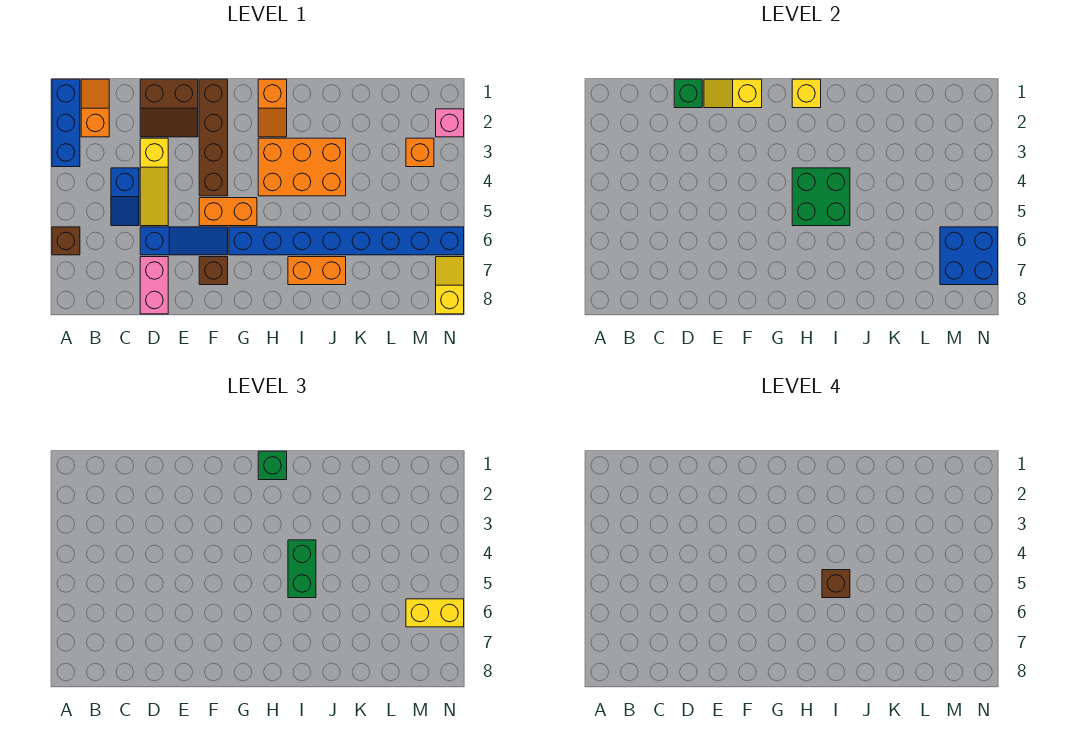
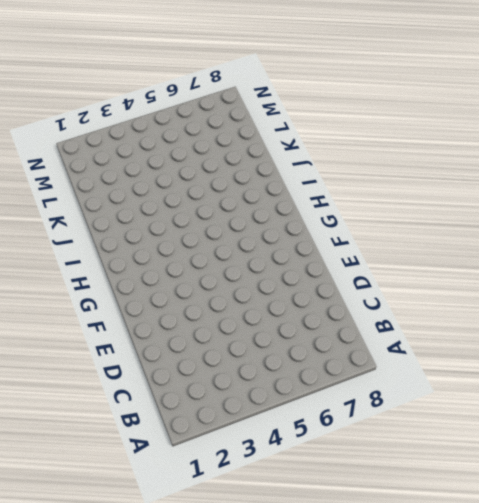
none -> blue 1x3 brick [52,79,80,167]
none -> brown 1x1 brick [52,227,80,255]
none -> orange 1x2 slope [81,79,109,137]

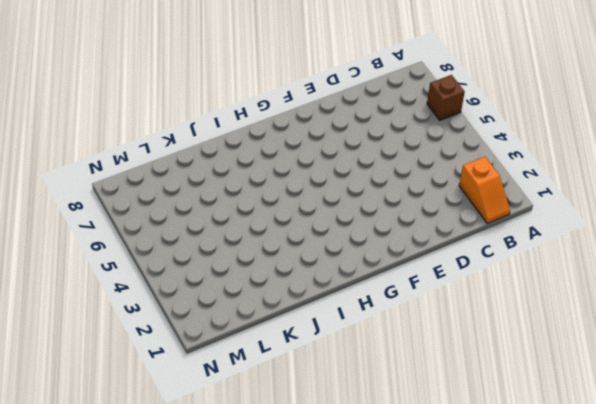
none -> blue 1x3 brick [52,79,80,167]
none -> blue 1x2 slope [111,168,139,226]
none -> brown 2x2 slope [140,79,198,137]

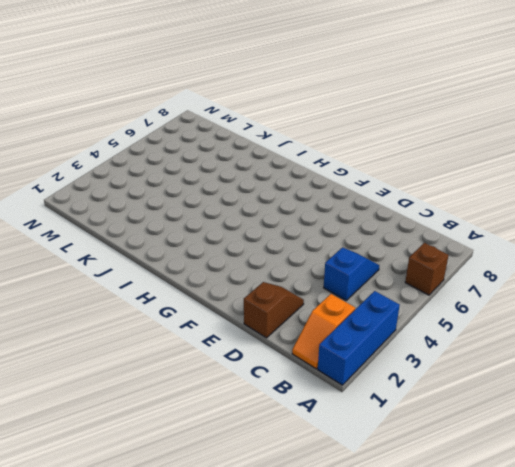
brown 1x2 slope [244,282,304,338] -> brown 2x2 slope [140,79,198,137]
none -> yellow 1x3 slope [140,138,168,226]
none -> blue 1x3 slope [140,227,228,255]
none -> pink 1x2 brick [140,257,168,314]

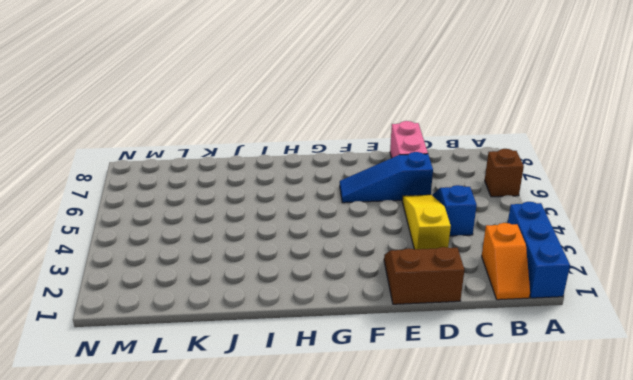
none -> brown 1x4 brick [199,79,228,196]
none -> orange 1x2 brick [199,198,257,226]
none -> brown 1x1 brick [199,257,228,285]

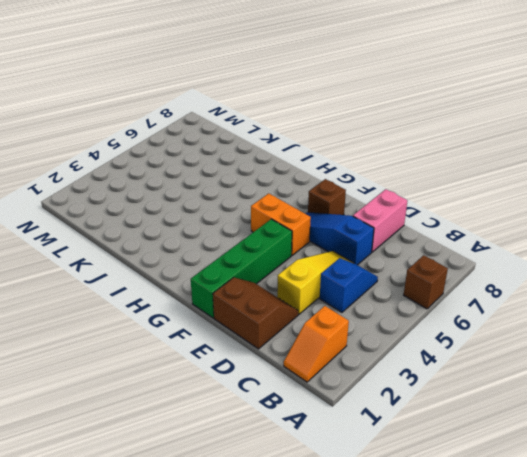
green 1x4 brick [191,219,292,318] -> brown 1x4 brick [199,79,228,196]
none -> blue 1x3 brick [52,79,80,167]
none -> blue 1x8 brick [229,227,464,255]
none -> orange 1x2 slope [258,79,287,137]

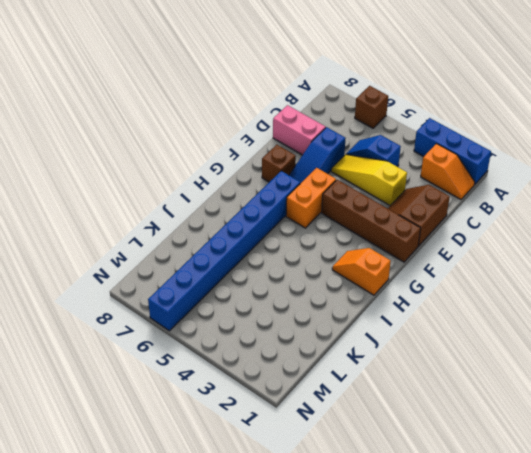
none -> orange 2x3 brick [258,138,346,196]
none -> orange 1x2 brick [288,257,346,285]
none -> orange 1x1 brick [406,138,434,167]

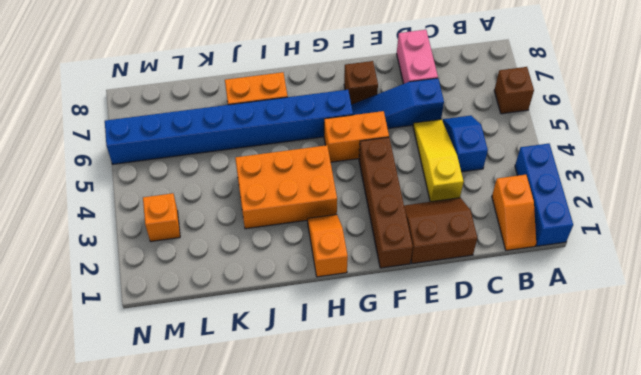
none -> pink 1x1 brick [436,109,464,137]
none -> yellow 1x2 slope [436,257,464,314]
none -> green 1x1 brick [674,79,702,108]

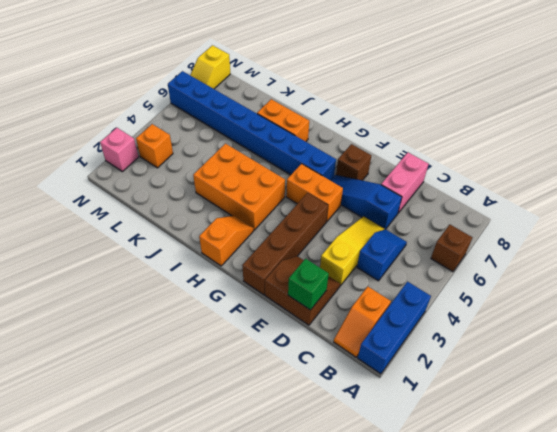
none -> yellow 1x2 slope [704,79,762,108]
none -> yellow 1x1 brick [792,79,821,108]
none -> green 2x2 brick [792,168,850,226]

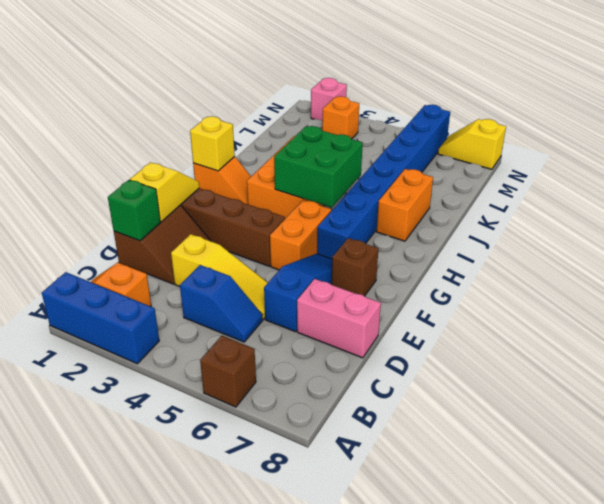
yellow 1x2 slope [130,162,199,222] -> yellow 1x2 slope turned to [704,79,762,108]
none -> blue 2x2 brick [940,227,998,285]
none -> green 1x1 brick [258,451,287,480]
none -> green 1x2 brick [288,540,316,598]

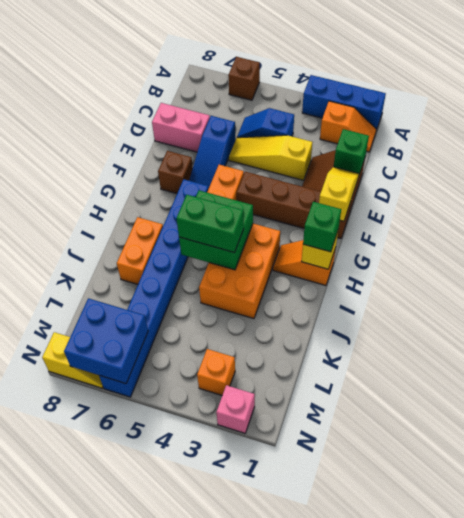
none -> yellow 1x2 brick [406,599,464,627]
none -> brown 1x1 brick [822,570,850,598]

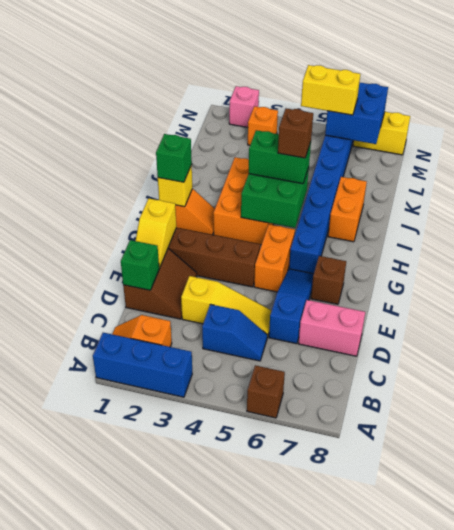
yellow 1x2 brick [301,65,360,115] -> yellow 1x2 brick turned to [406,599,464,627]

